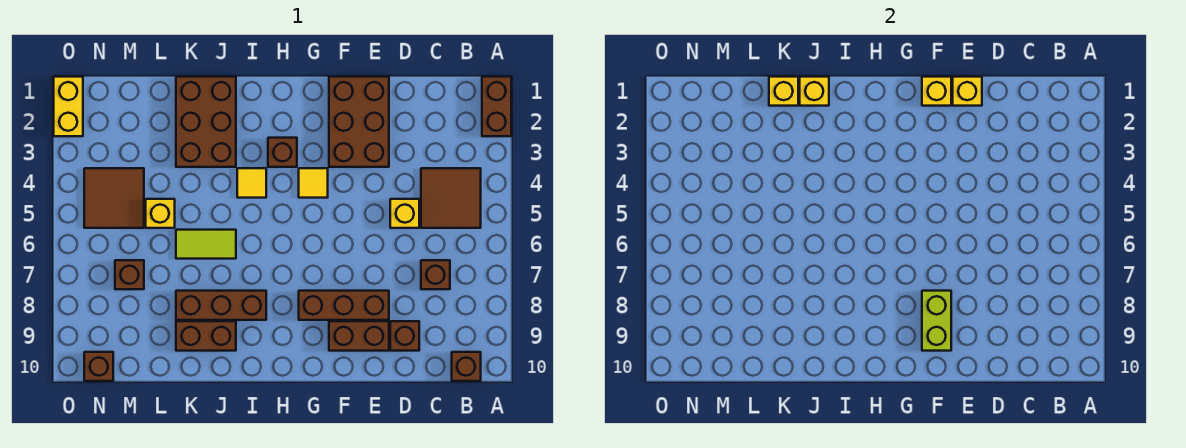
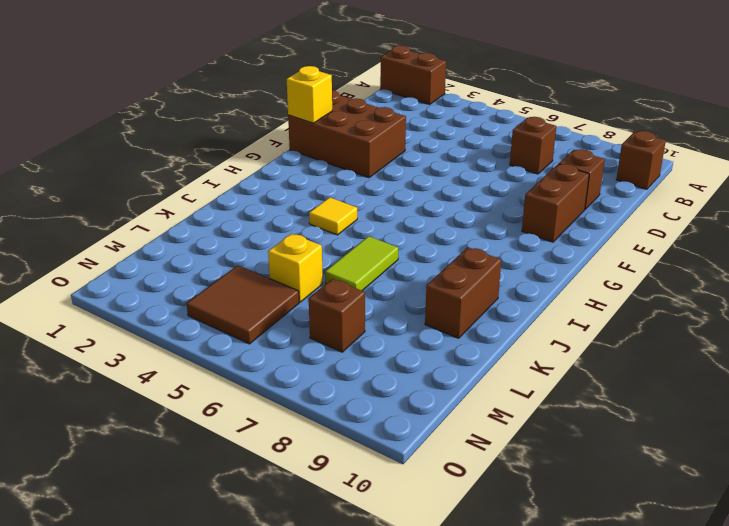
none -> brown 2x2 tile [421,168,481,228]
none -> yellow 1x1 brick [390,199,419,228]
none -> brown 1x3 brick [299,291,389,320]

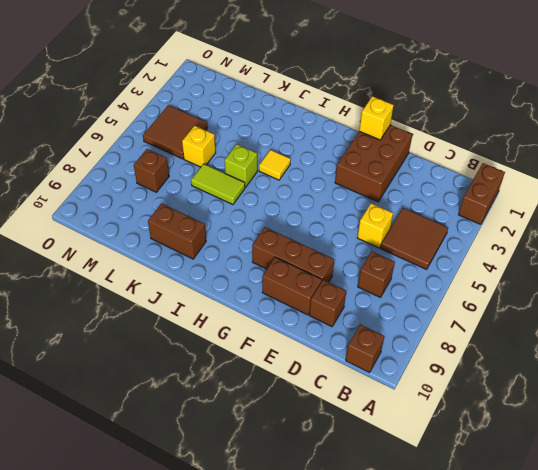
lime 1x1 brick [225,144,257,187] -> none
none -> yellow 1x1 tile [299,168,328,198]
none -> brown 1x1 brick [268,138,297,167]
none -> brown 1x3 brick [176,291,266,320]

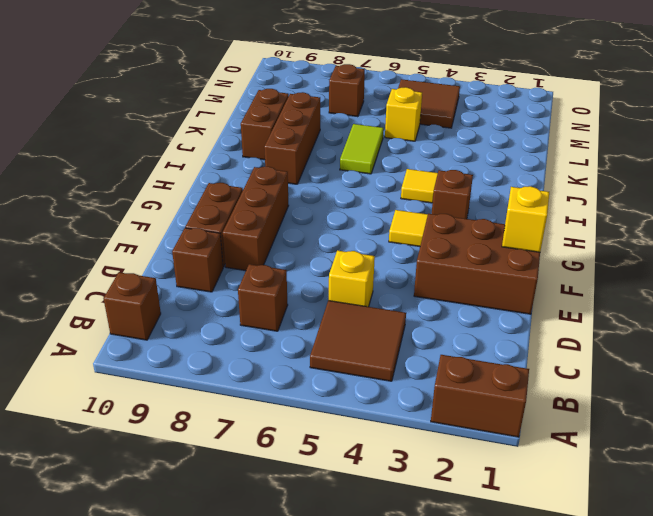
none -> brown 2x3 brick [176,77,236,167]
none -> brown 1x1 brick [84,352,113,381]
none -> yellow 1x2 brick [54,77,83,136]

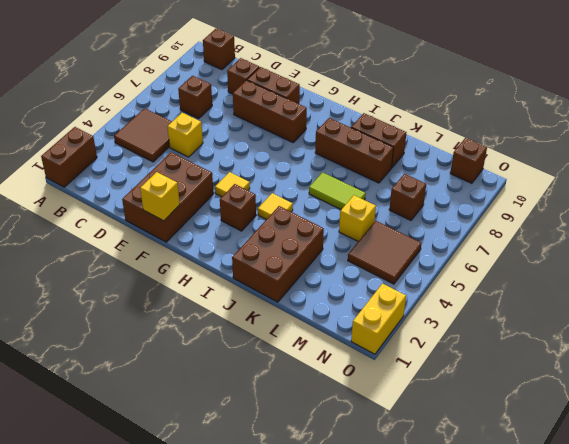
none -> yellow 1x1 brick [953,77,982,106]
none -> lime 1x2 brick [922,291,951,351]
none -> yellow 1x1 brick [800,77,829,106]

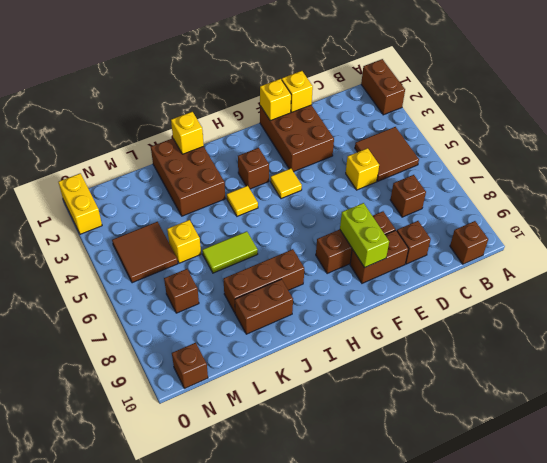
none -> yellow 1x1 brick [769,77,798,106]

